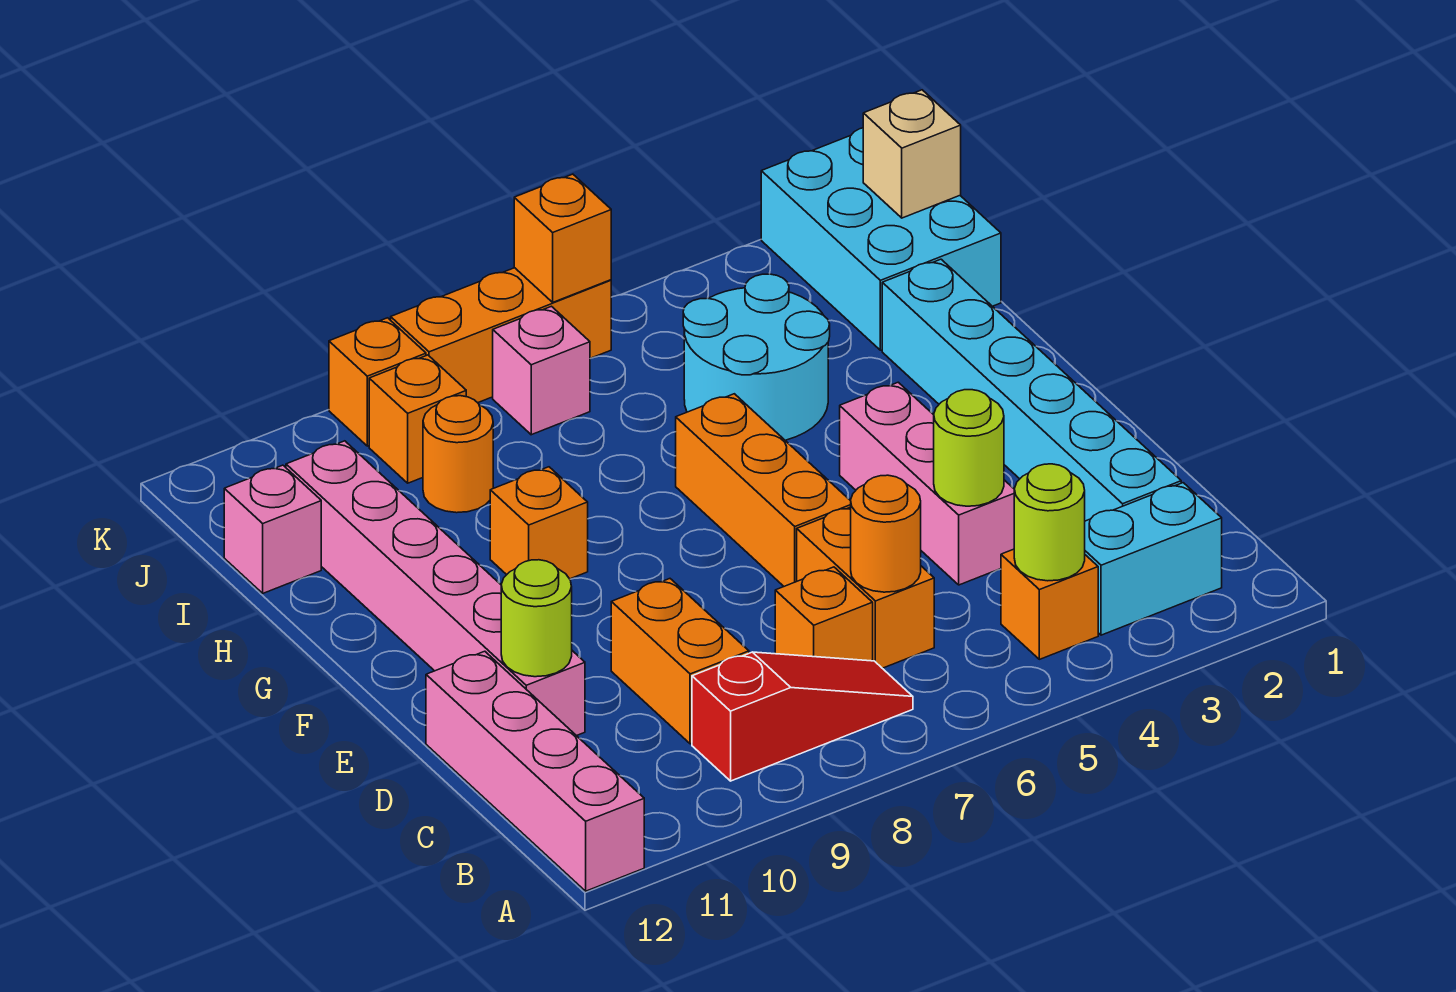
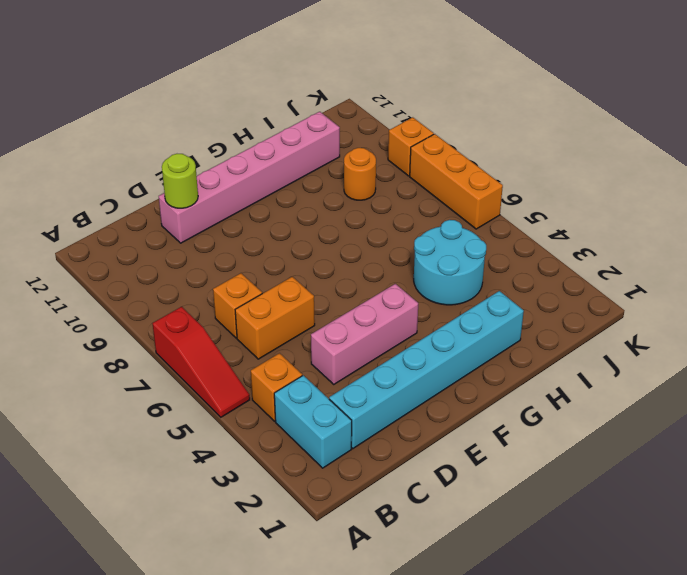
red 1x3 slope [152,307,250,417] -> red 1x3 slope moved to [692,652,913,781]
none -> pink 1x4 brick [426,651,644,891]
none -> orange 1x2 brick [611,579,749,744]
none -> orange 1x3 brick [676,394,851,586]

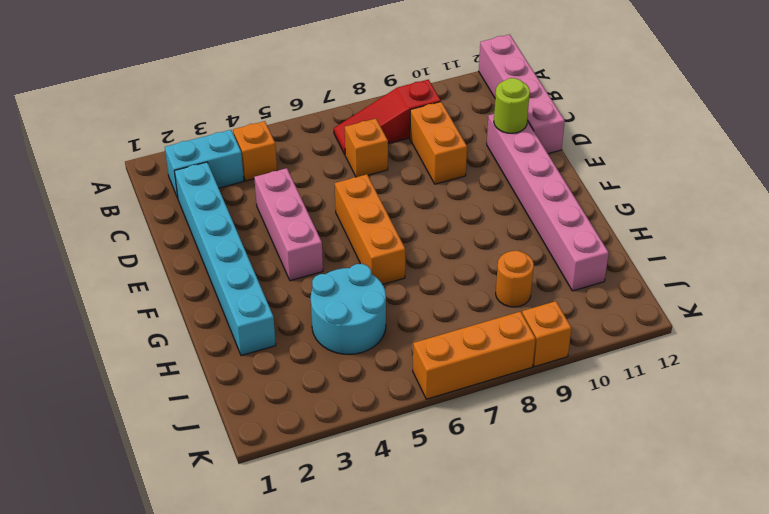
none -> orange 1x2 brick [797,507,934,668]
none -> orange 1x1 brick [490,467,588,579]
none -> cyan 2x3 brick [761,128,1001,350]

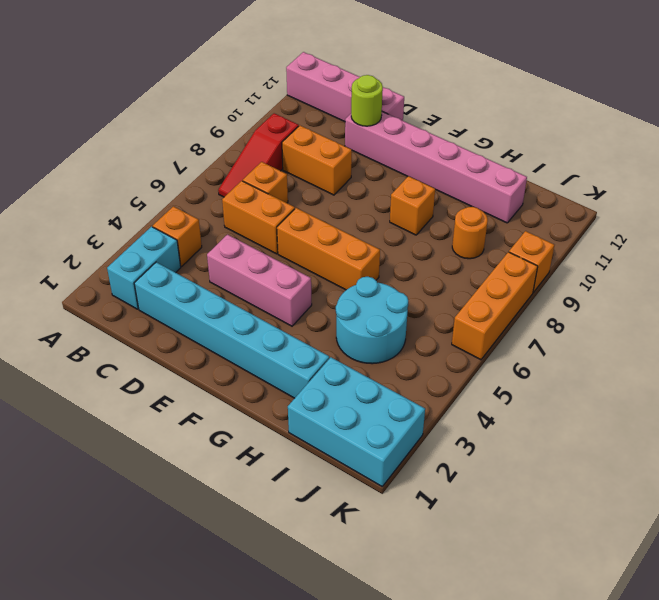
none -> pink 1x1 brick [224,465,321,593]
none -> pink 1x1 brick [493,306,590,435]
none -> orange 1x1 brick [369,355,466,483]

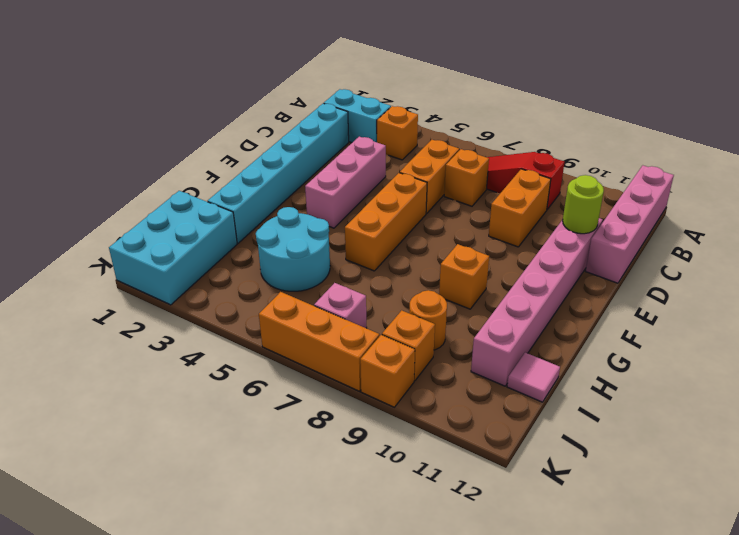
pink 1x1 tile [507,353,560,402] -> pink 1x1 brick [224,465,321,593]
none -> lime 1x1 round brick [1014,464,1085,581]
none -> orange 1x1 round brick [851,475,921,592]
none -> lime 1x1 round brick [934,390,1004,506]

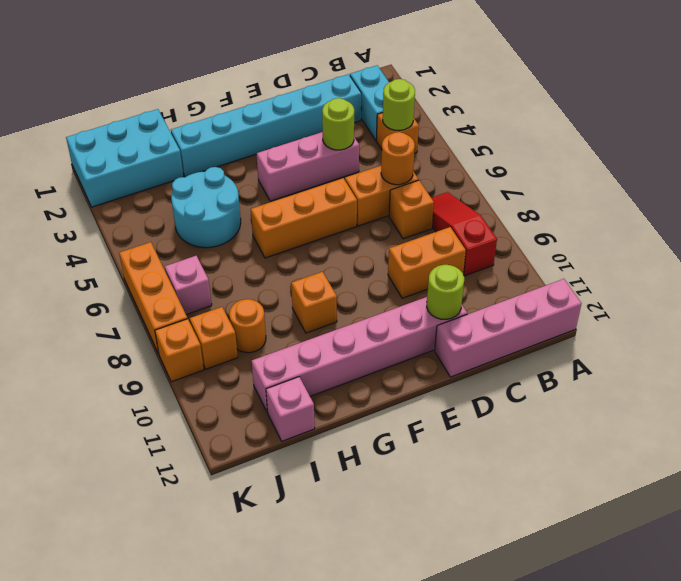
none -> tan 1x1 brick [863,90,961,218]
none -> orange 1x1 brick [514,174,611,302]

